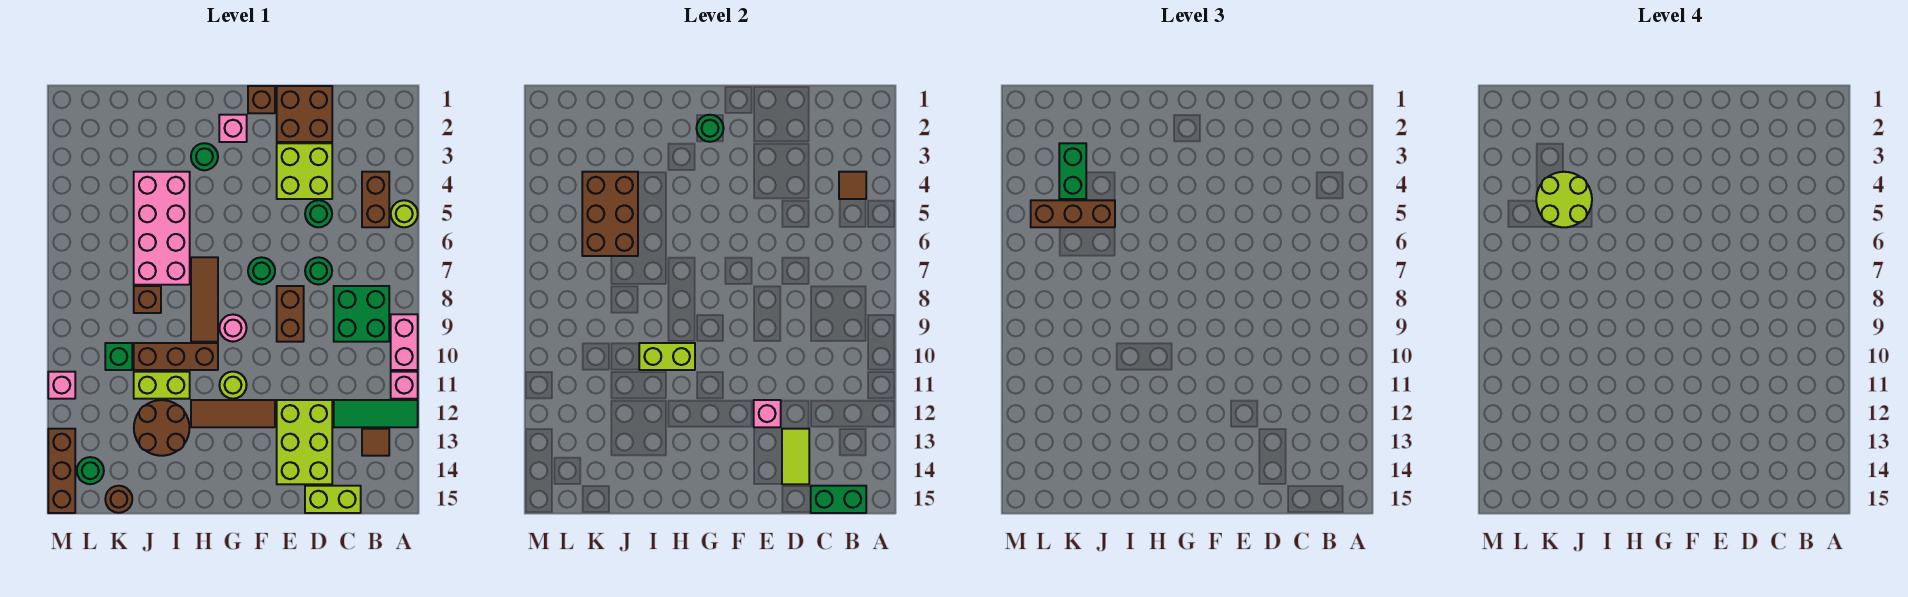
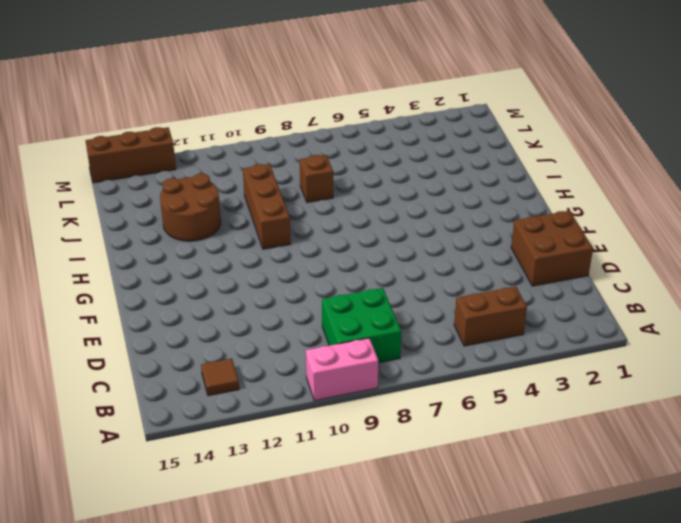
none -> lime 1x1 round brick [391,200,418,227]
none -> pink 1x1 brick [391,372,418,399]
none -> green 1x3 tile [334,400,418,427]
none -> lime 1x2 brick [305,486,361,513]

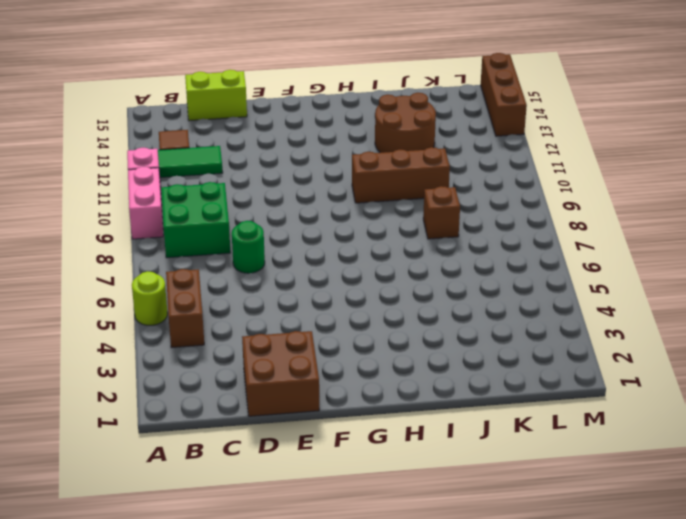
none -> lime 2x2 brick [277,143,332,199]
none -> green 1x1 round brick [305,200,332,227]
none -> lime 2x3 brick [277,400,332,484]
none -> brown 1x2 brick [277,286,304,342]

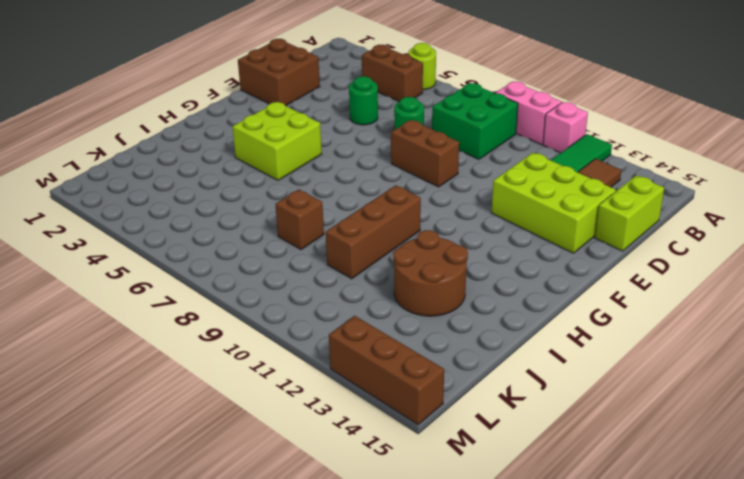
lime 2x2 brick [232,102,322,180] -> lime 2x2 brick moved to [277,143,332,199]
none -> brown 1x1 brick [248,86,275,113]
none -> green 1x1 round brick [248,257,275,284]
none -> brown 1x3 tile [191,400,275,427]
none -> pink 1x1 brick [219,115,247,142]

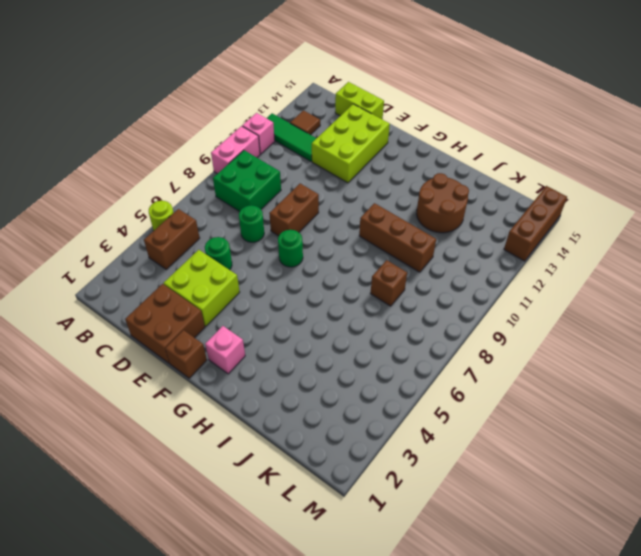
none -> brown 1x3 tile [191,400,275,427]
none -> pink 1x1 round brick [220,315,247,342]
none -> lime 1x1 round brick [219,372,247,399]
none -> green 1x1 round brick [191,143,218,170]

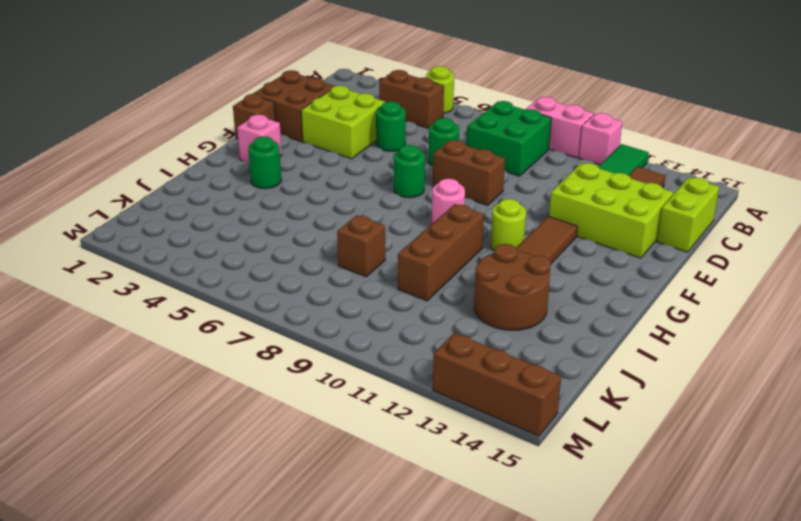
none -> brown 1x3 tile [191,257,218,342]
none -> pink 2x4 brick [134,172,190,285]
none -> lime 1x2 brick [134,372,190,399]
none -> green 1x1 brick [105,343,132,370]

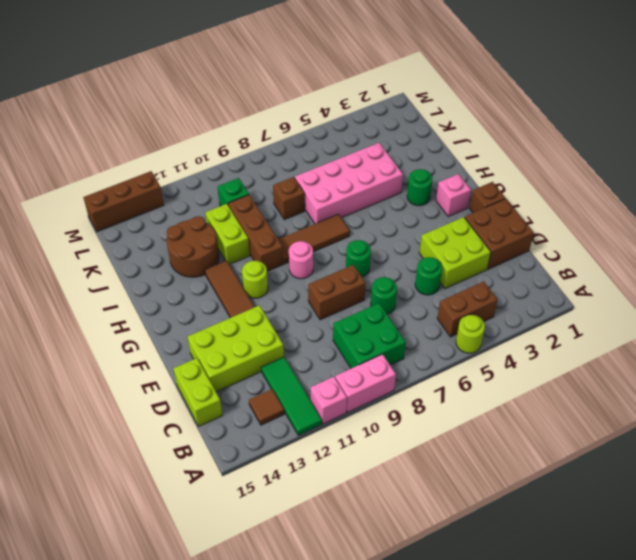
none -> brown 1x1 round brick [105,486,132,513]
none -> green 1x1 round brick [77,457,104,484]
none -> pink 1x1 brick [48,372,75,399]
none -> brown 1x1 tile [839,172,866,199]

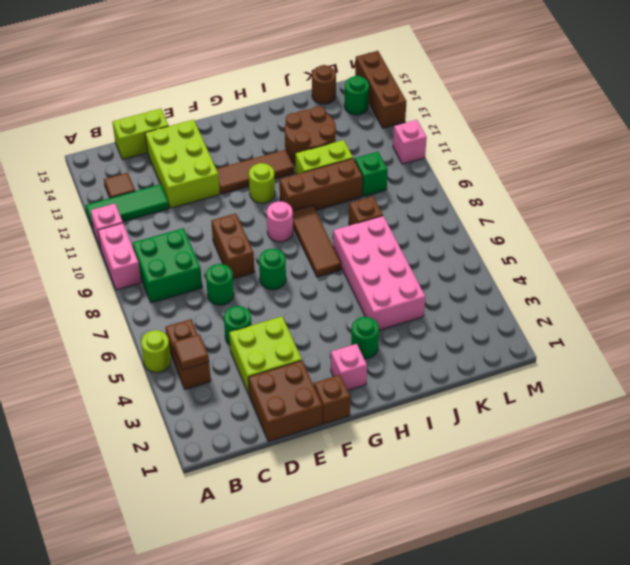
none -> green 1x2 brick [811,486,866,513]
none -> lime 1x2 tile [782,429,809,484]
none -> pink 1x1 brick [754,400,781,427]
none -> green 1x1 round brick [696,115,724,142]

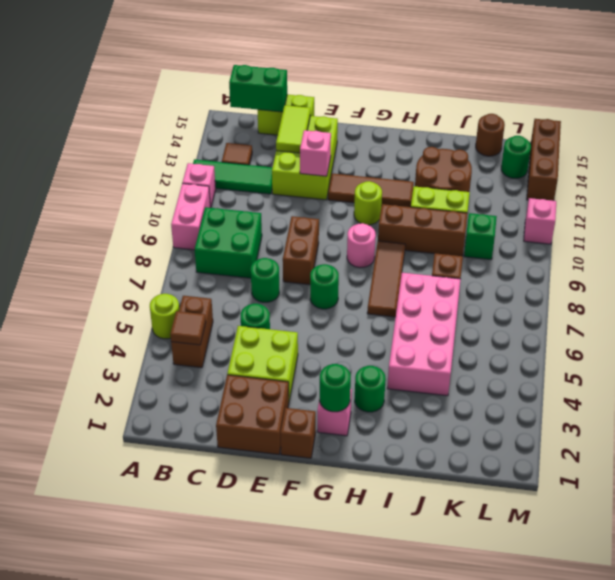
none -> lime 1x2 brick [639,343,695,370]
none -> brown 2x3 brick [582,172,638,256]
none -> brown 1x3 brick [1031,200,1115,227]
none -> green 1x2 brick [1059,143,1086,199]

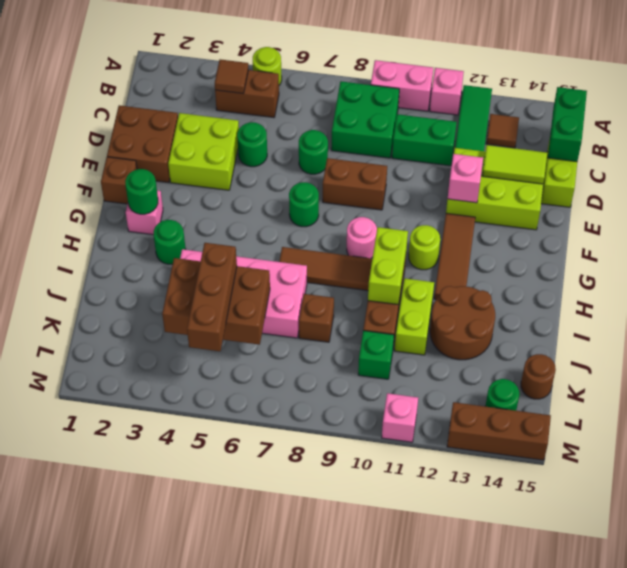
green 1x2 brick [392,114,457,166] -> green 1x2 brick moved to [1059,143,1086,199]
none -> lime 2x2 round brick [1536,172,1592,227]

